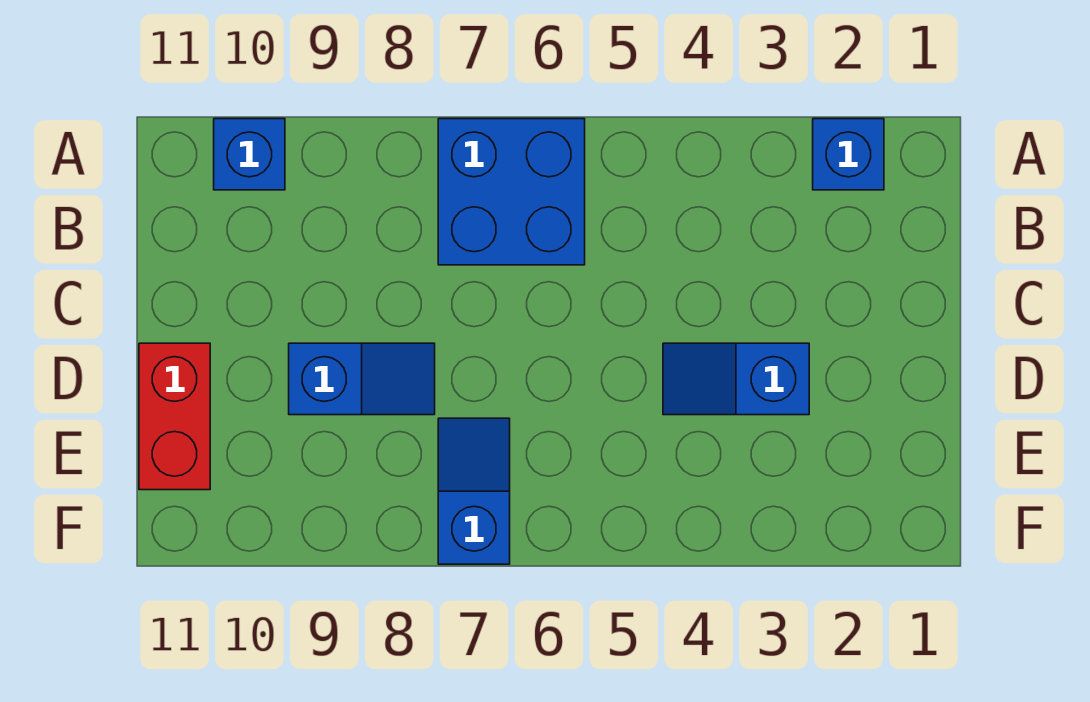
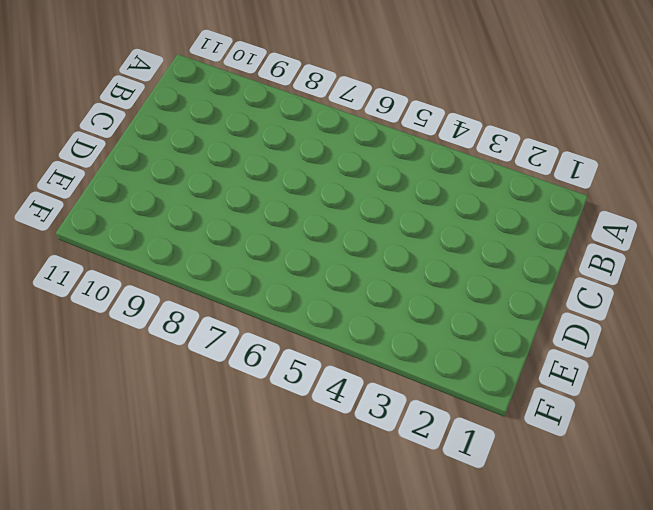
none -> blue 1x1 brick [813,119,884,190]
none -> blue 2x2 brick [438,119,585,265]

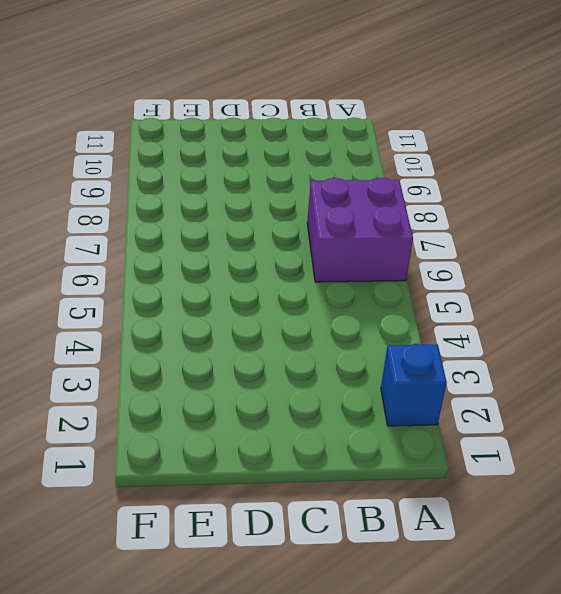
purple 2x2 brick [307,178,413,282] -> blue 2x2 brick [438,119,585,265]
none -> blue 1x1 brick [214,119,285,190]
none -> blue 1x2 slope [663,343,809,415]

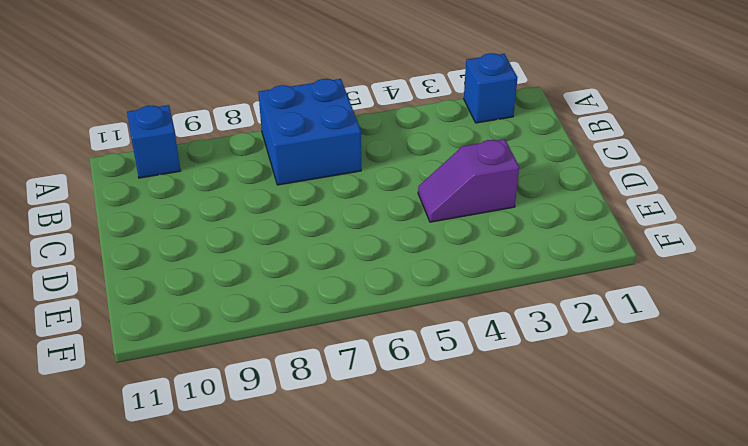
purple 1x2 slope [418,139,519,222] -> blue 1x2 slope [663,343,809,415]
none -> blue 1x2 slope [289,343,435,415]
none -> red 1x2 brick [139,343,210,490]

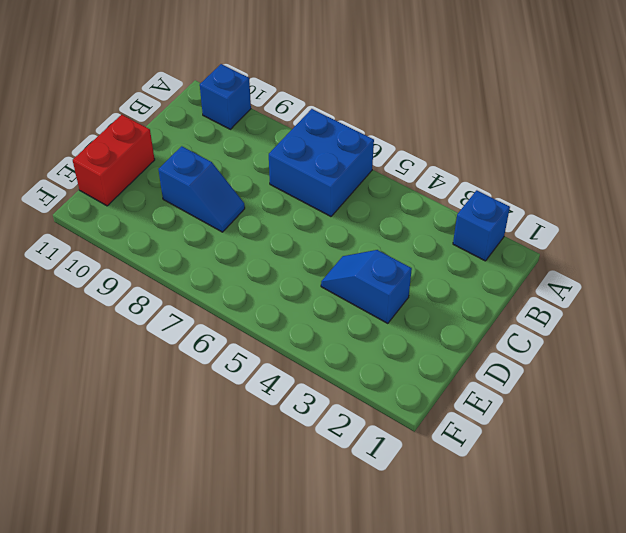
none -> blue 1x2 slope [438,418,510,564]

